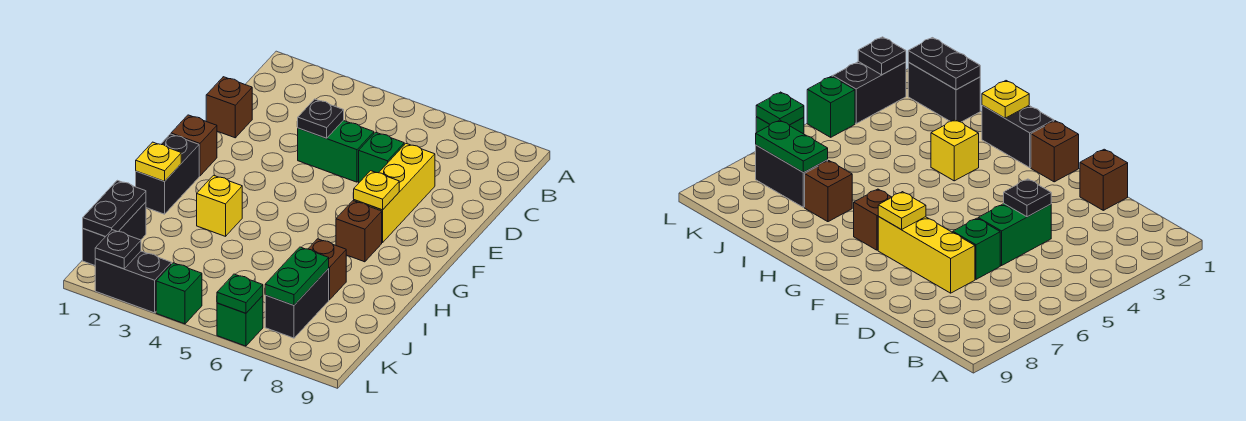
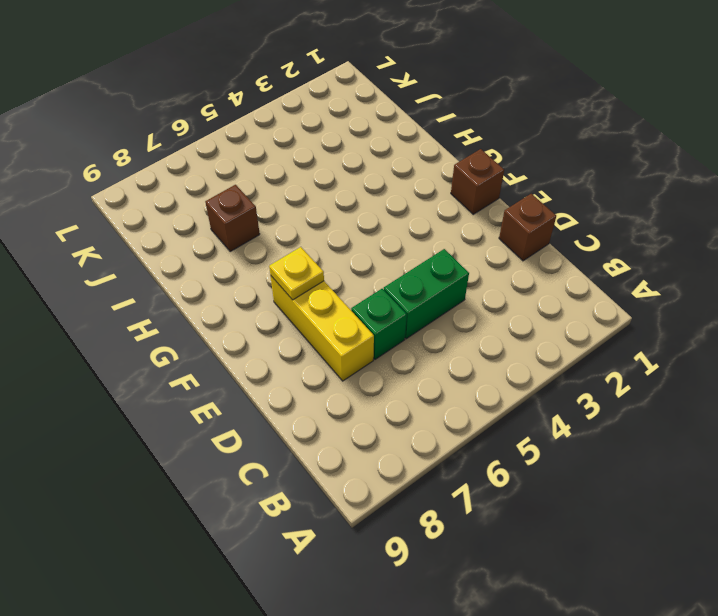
none -> black 1x2 brick [136,134,199,214]
none -> brown 1x1 brick [336,201,382,262]
none -> yellow 1x1 brick [197,175,242,236]

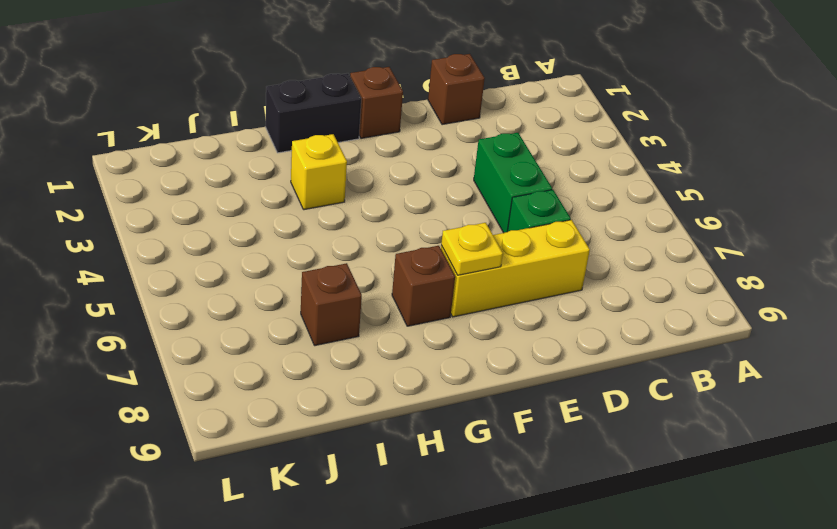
none -> black 1x2 brick [83,202,146,265]
none -> black 1x2 brick [265,269,329,338]
none -> black 1x2 brick [95,251,172,313]

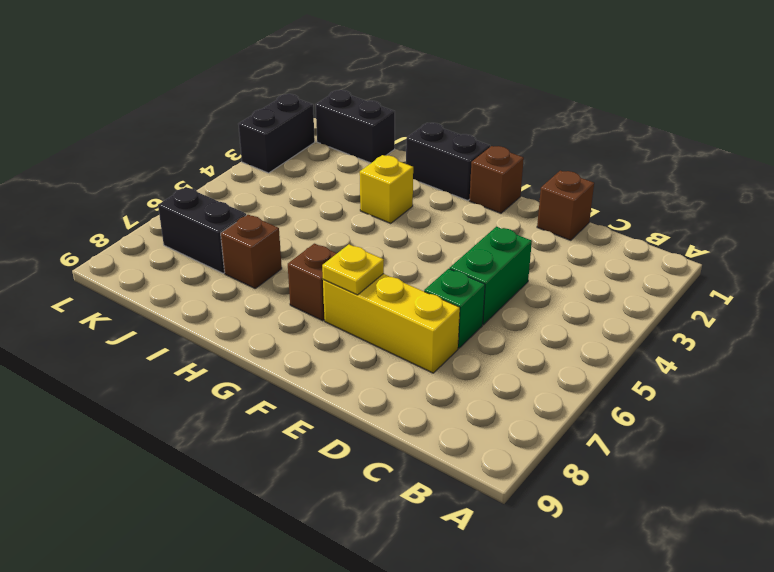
none -> green 1x1 brick [156,263,202,324]
none -> green 1x1 brick [217,296,263,346]
none -> black 1x1 plate [297,99,344,138]

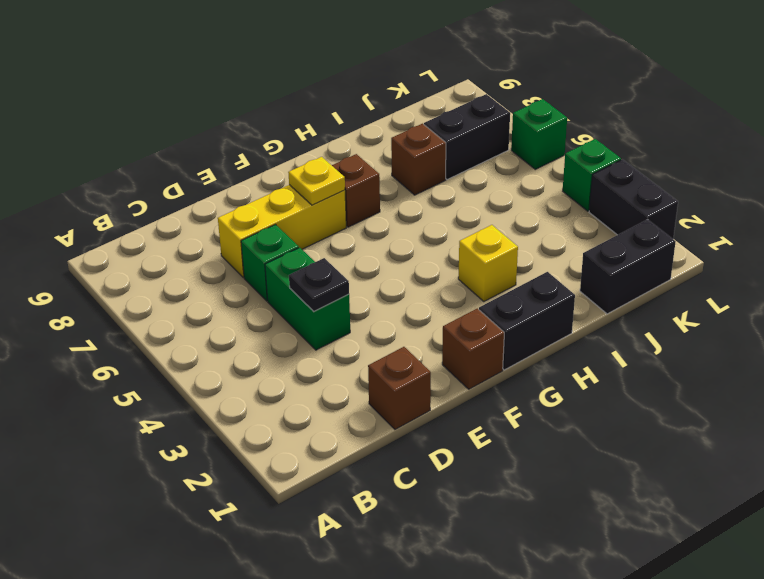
none -> yellow 1x1 plate [136,142,181,181]
none -> black 1x2 plate [83,180,146,237]
none -> green 1x2 plate [265,247,329,305]

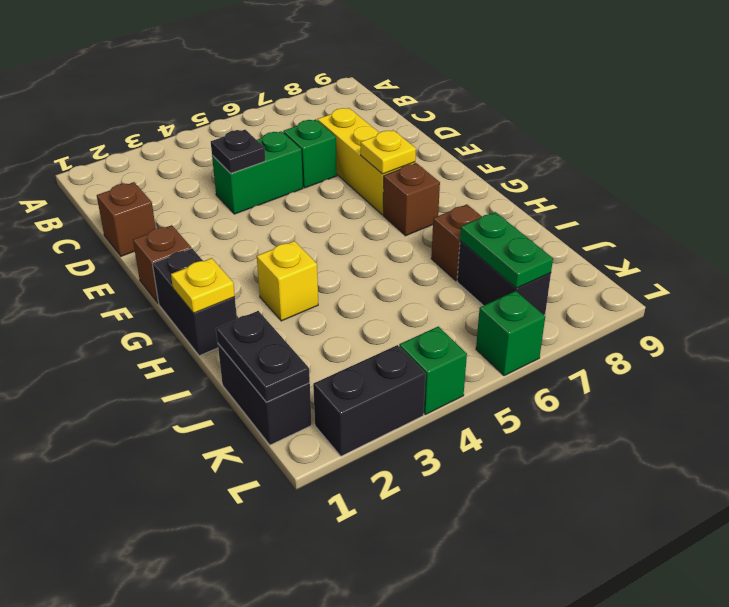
none -> black 1x1 plate [95,230,141,269]
none -> green 1x1 plate [217,274,263,313]

